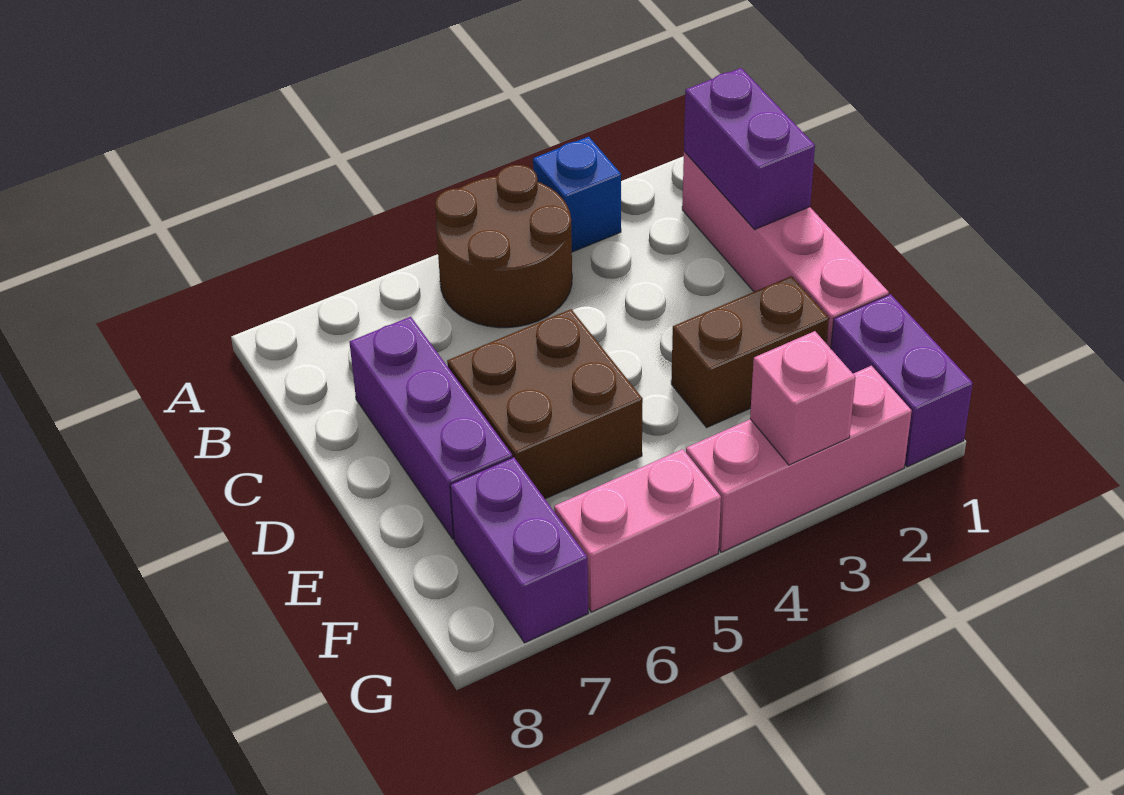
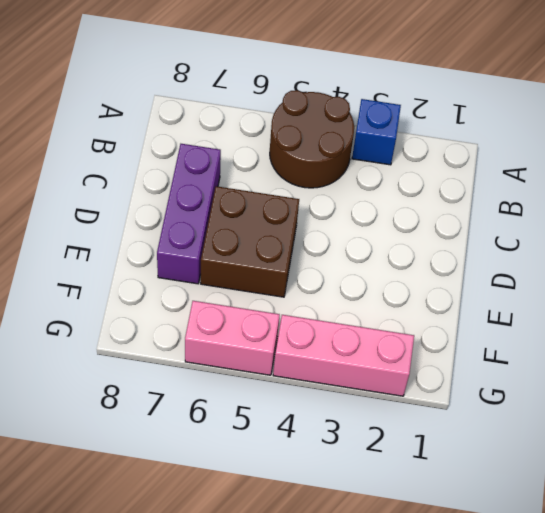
none -> pink 1x4 brick [682,152,889,348]
none -> brown 1x2 brick [671,276,829,427]
none -> purple 1x2 brick [831,294,973,467]

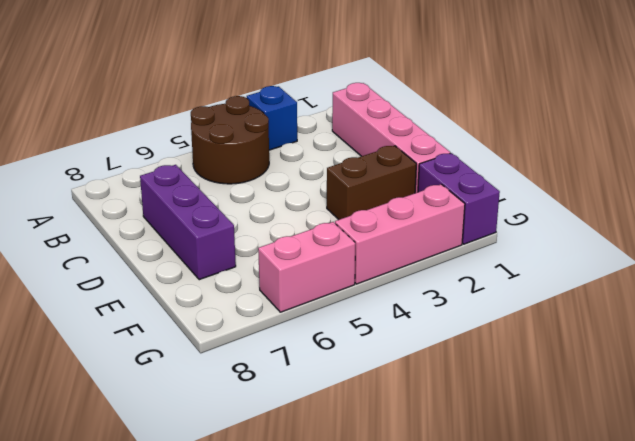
none -> brown 2x2 brick [447,309,643,499]
none -> purple 1x2 brick [450,457,588,643]
none -> purple 1x2 brick [684,68,815,229]

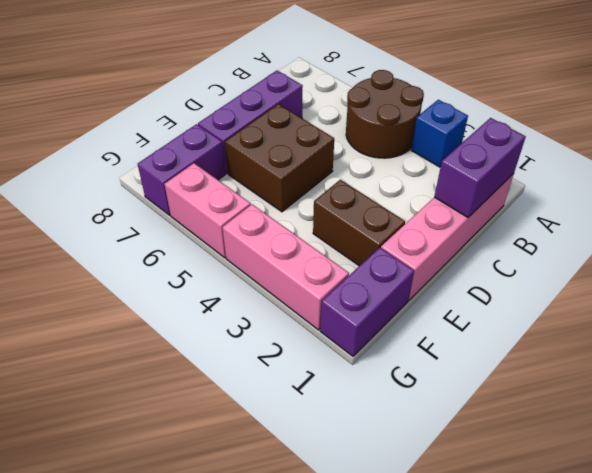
none -> pink 1x1 brick [750,331,856,465]

